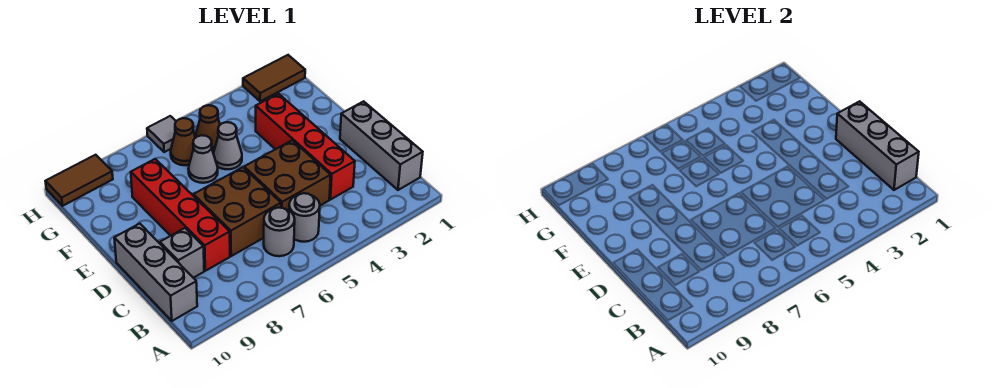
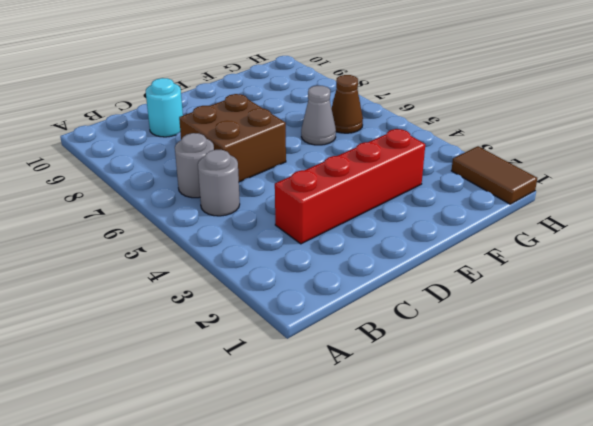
cyan 1x1 round brick [146,78,183,137] -> grey 1x1 brick [160,228,204,278]
none -> grey 1x3 brick [340,101,423,190]
none -> grey 1x3 brick [114,224,197,321]
none -> brown 2x2 brick [244,140,331,210]

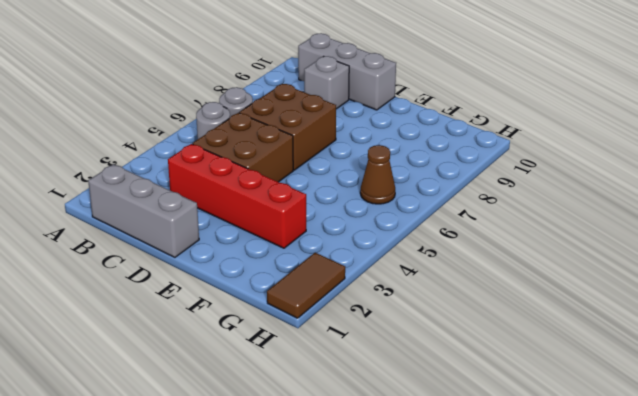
none -> red 1x4 brick [131,159,230,271]
none -> grey 1x1 cone [213,122,242,169]
none -> grey 1x1 cone [188,135,218,183]

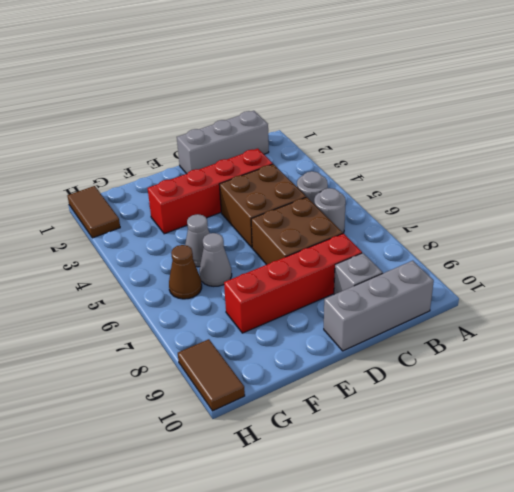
none -> brown 1x1 cone [195,105,220,152]
none -> grey 1x1 tile [147,116,176,152]
none -> grey 1x3 brick [836,101,919,190]

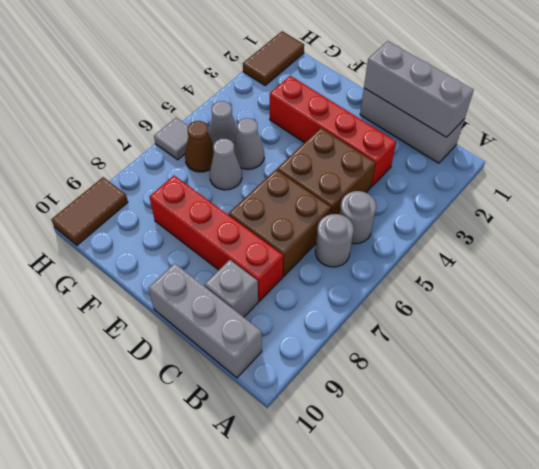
grey 1x1 cone [209,101,238,145] -> brown 1x1 cone [195,105,220,152]

